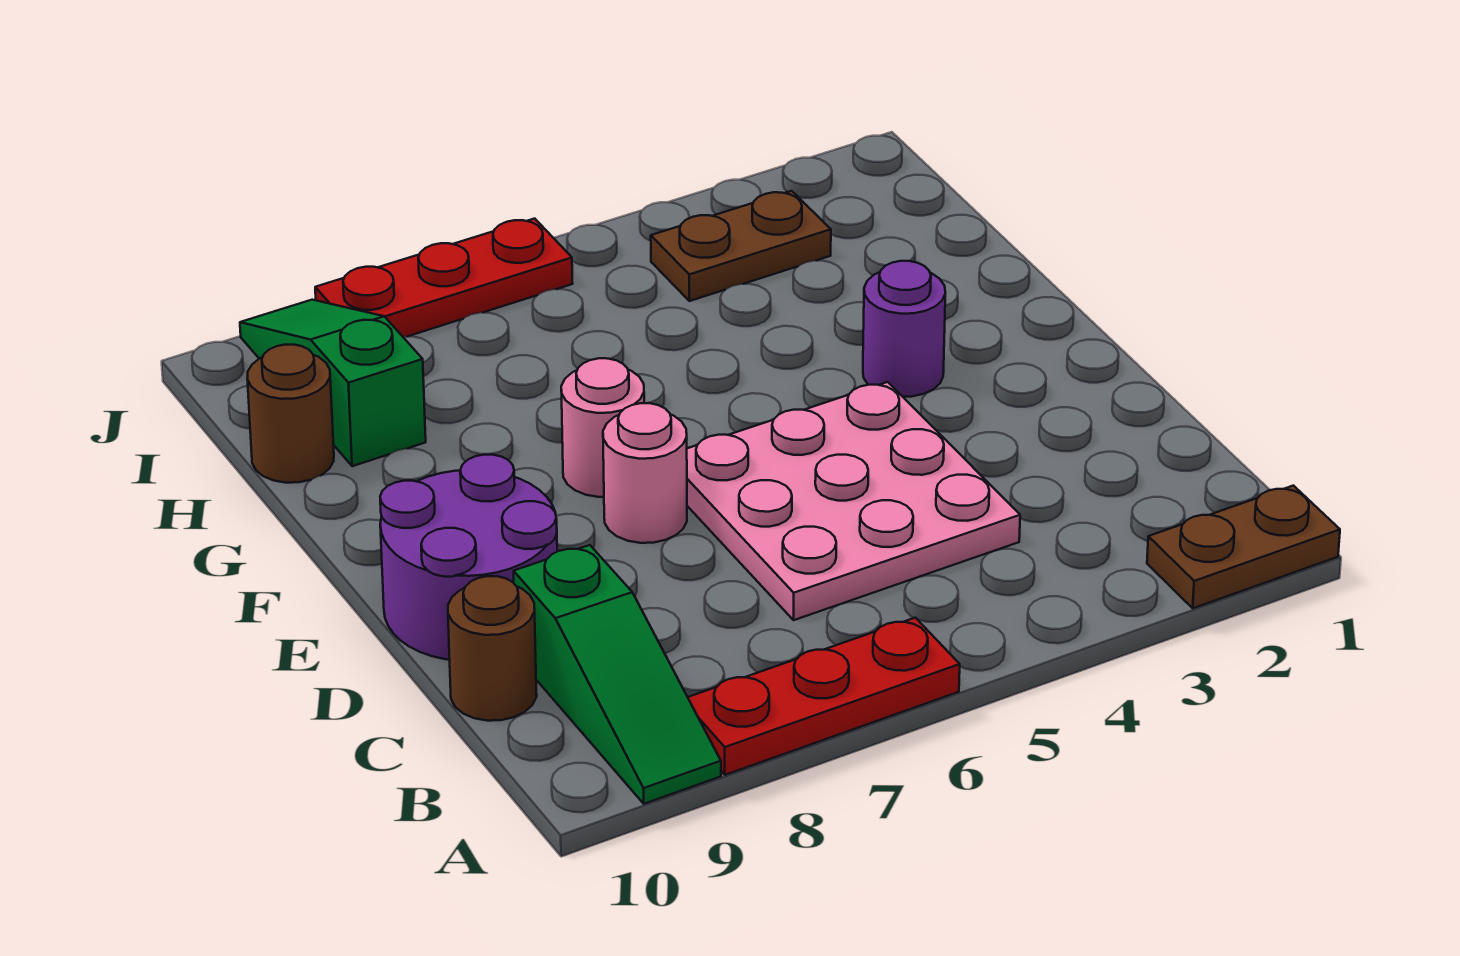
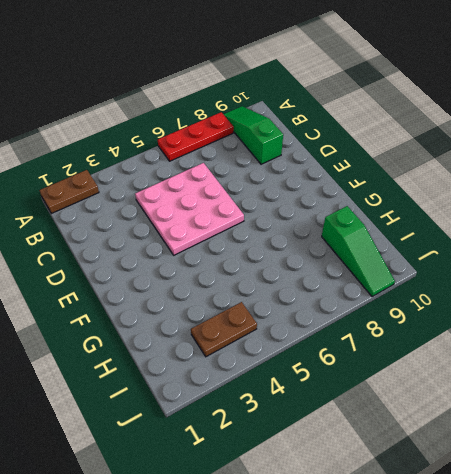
none -> brown 1x1 round brick [448,576,537,721]
none -> purple 2x2 round brick [380,455,557,660]
none -> pink 1x1 round brick [603,403,687,543]

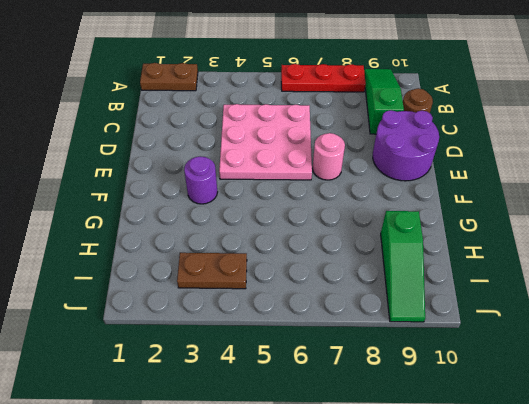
none -> pink 1x1 round brick [561,358,644,497]
none -> brown 1x1 round brick [247,345,334,483]
none -> red 1x3 plate [315,219,573,337]

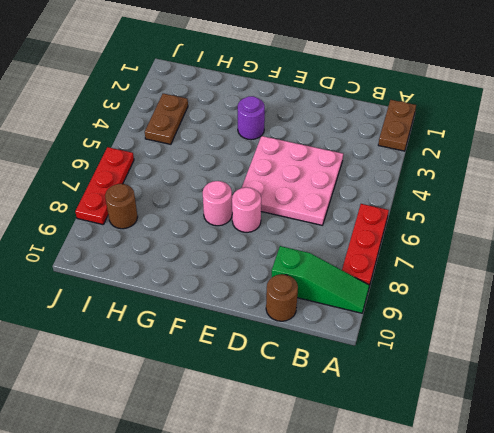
brown 1x1 round brick [105,184,138,229] -> brown 1x1 round brick moved to [247,345,334,483]
none -> purple 2x2 round brick [380,455,557,660]
none -> green 1x3 slope [240,300,426,466]

